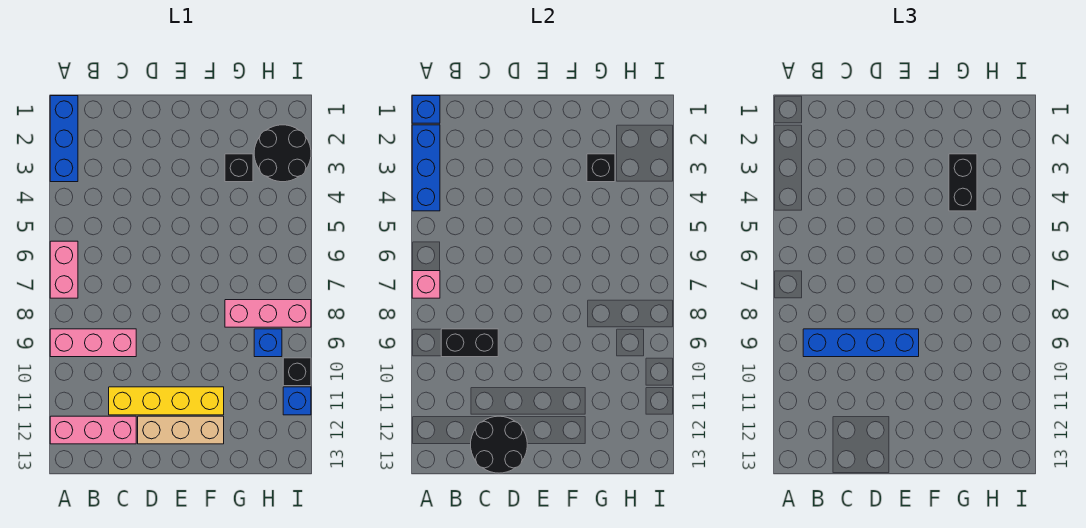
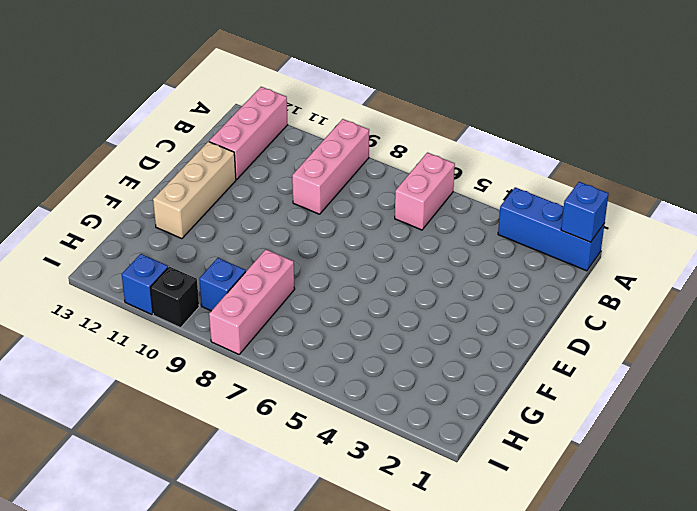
pink 1x2 brick [395,153,455,230] -> pink 1x2 brick turned to [50,241,78,298]
none -> yellow 1x4 brick [109,387,224,415]
none -> black 1x1 brick [225,154,253,182]
none -> black 2x2 round brick [254,125,311,182]

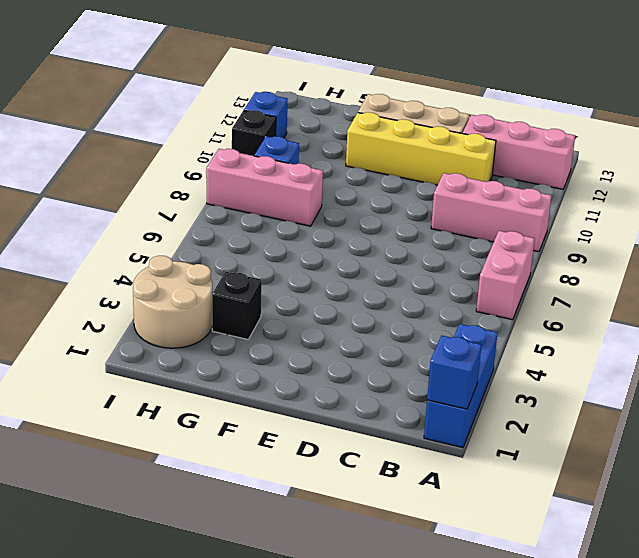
tan 2x2 round brick [133,256,212,348] -> black 2x2 round brick [254,125,311,182]
none -> blue 1x3 brick [412,125,440,211]
none -> pink 1x1 brick [412,271,440,298]
none -> black 1x2 brick [441,329,498,357]

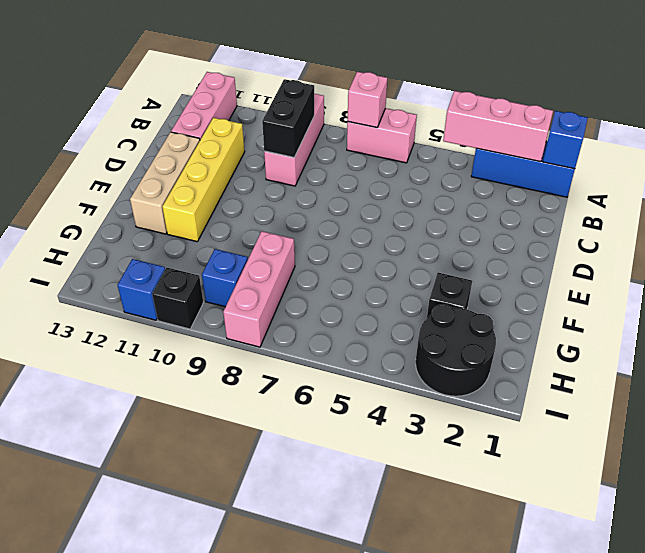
pink 1x3 brick [443,91,553,162] -> blue 1x3 brick [412,125,440,211]
none -> black 2x2 round brick [471,416,527,473]
none -> black 1x1 brick [587,154,615,182]
none -> blue 1x4 brick [803,329,919,357]

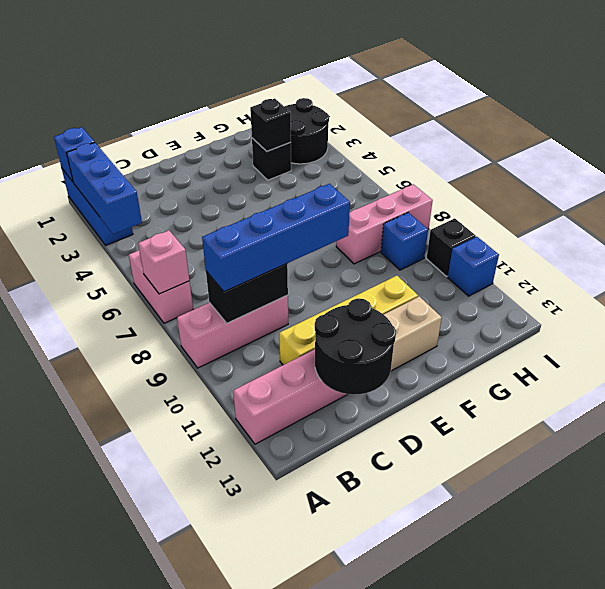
none -> black 1x2 brick [949,154,977,211]

